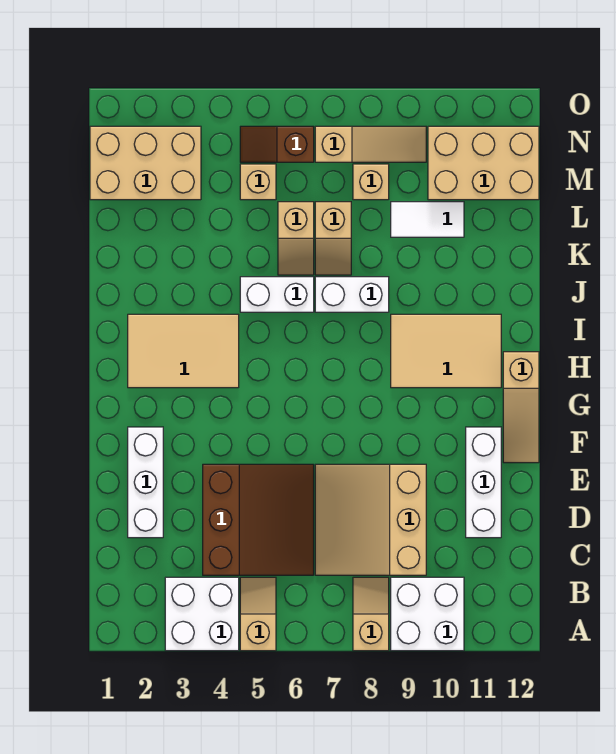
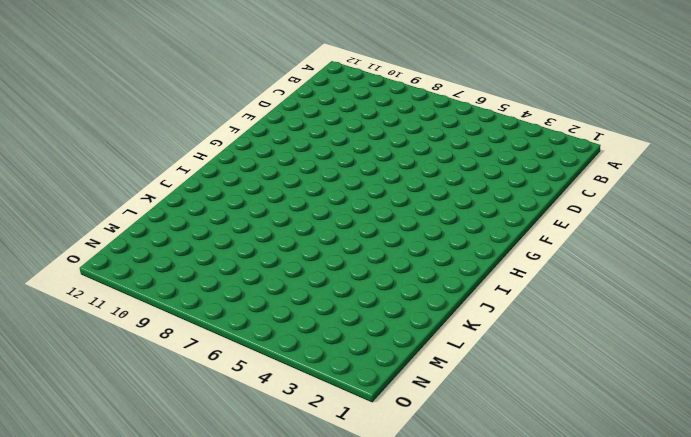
none -> white 2x2 brick [165,577,239,651]
none -> tan 1x2 slope [240,577,276,651]
none -> tan 1x2 slope [353,577,389,651]

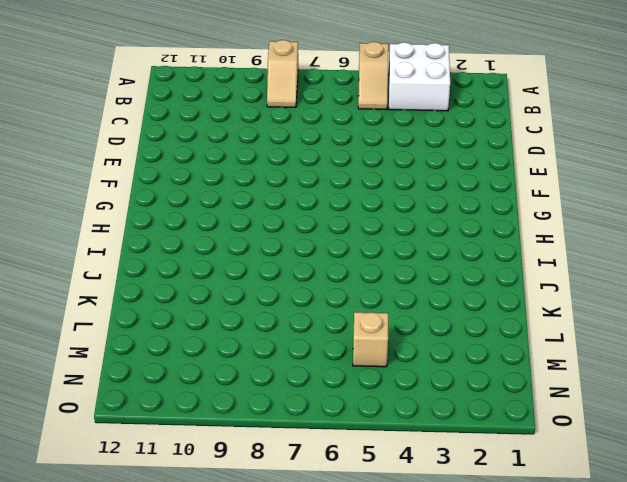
none -> white 2x2 brick [391,577,464,651]
none -> brown 3x3 slope [203,464,314,575]
none -> tan 3x3 slope [315,464,426,575]

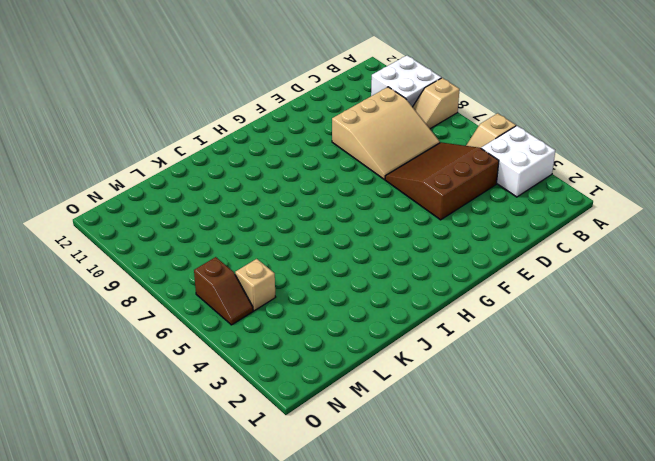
none -> white 1x3 brick [128,427,163,538]
none -> white 1x3 brick [466,427,501,538]
none -> tan 1x3 slope [503,352,539,463]

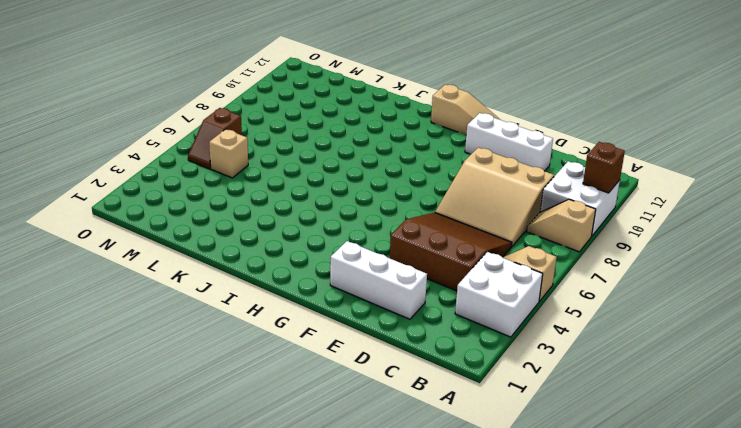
brown 1x1 brick [583,142,625,193] -> none
none -> tan 2x3 tile [128,314,239,388]
none -> tan 2x3 tile [391,314,501,388]
none -> white 1x2 brick [240,277,314,312]

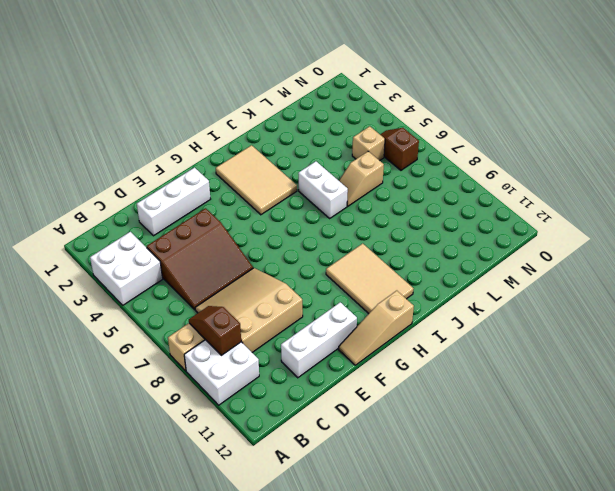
brown 1x2 slope [189,306,241,355] -> none
none -> tan 1x2 slope [240,577,276,651]
none -> white 1x2 brick [315,277,389,312]
none -> tan 1x2 slope [315,202,351,275]

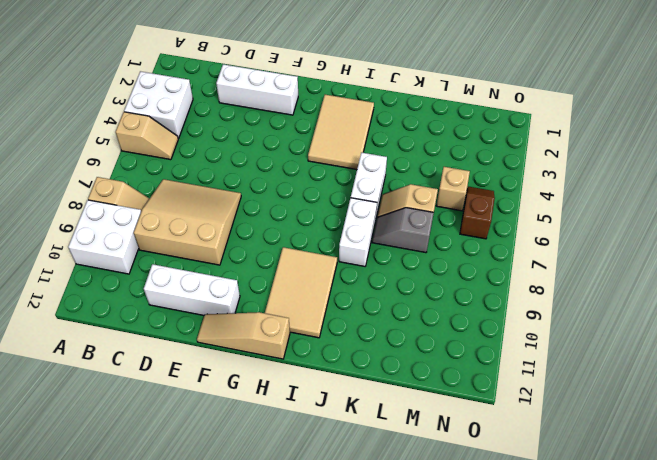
grey 1x2 slope [372,208,434,253] -> tan 1x2 slope [315,202,351,275]
none -> brown 3x3 slope [203,464,314,575]
none -> white 1x2 tile [391,202,464,237]
none -> tan 2x3 brick [90,126,201,200]

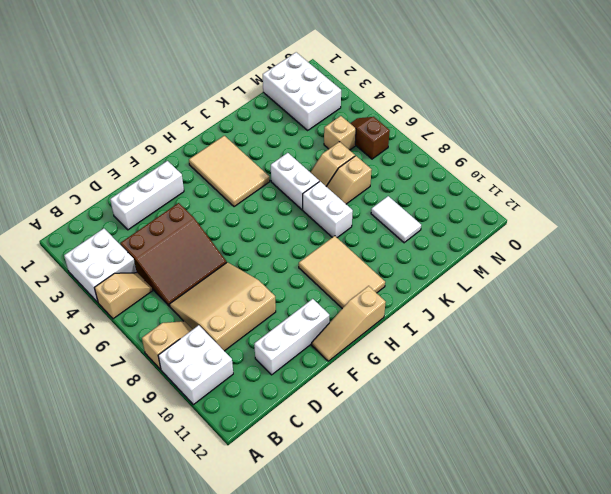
white 2x3 brick [263,52,341,130] -> tan 2x3 brick [90,126,201,200]
none -> tan 1x1 brick [353,164,389,200]
none -> tan 2x3 brick [428,126,539,200]
none -> tan 1x3 slope [315,126,426,162]

